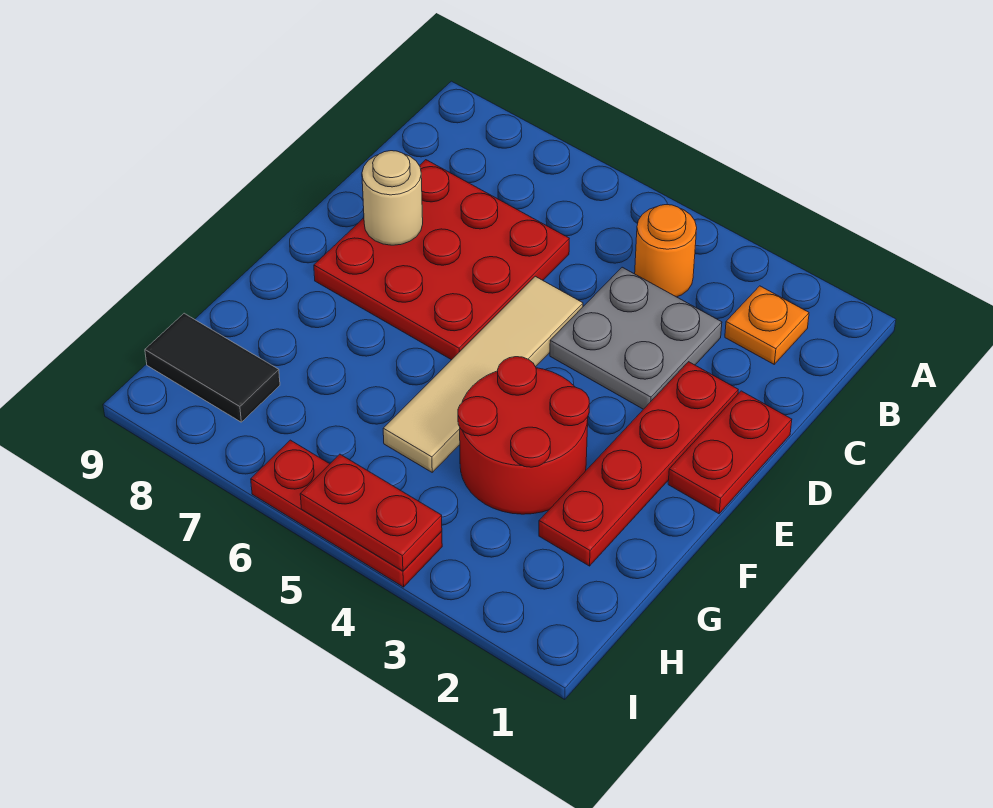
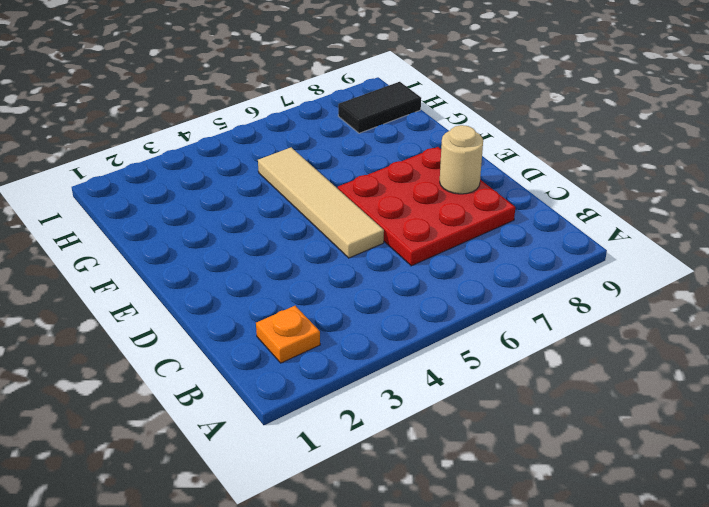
none -> orange 1x1 round brick [635,205,697,297]
none -> grey 2x2 plate [550,267,722,409]
none -> red 1x2 plate [668,391,792,514]

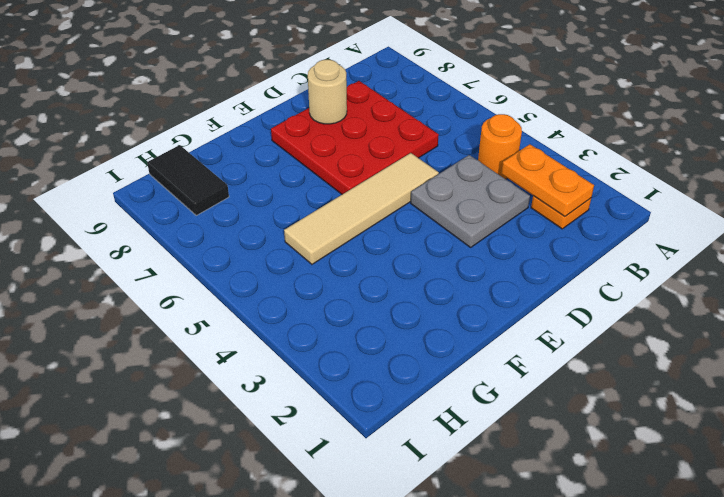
orange 1x2 plate [501,144,594,216] -> none
none -> red 1x2 plate [668,391,792,514]
none -> red 1x4 plate [539,362,738,566]
none -> red 2x2 round brick [458,357,590,514]

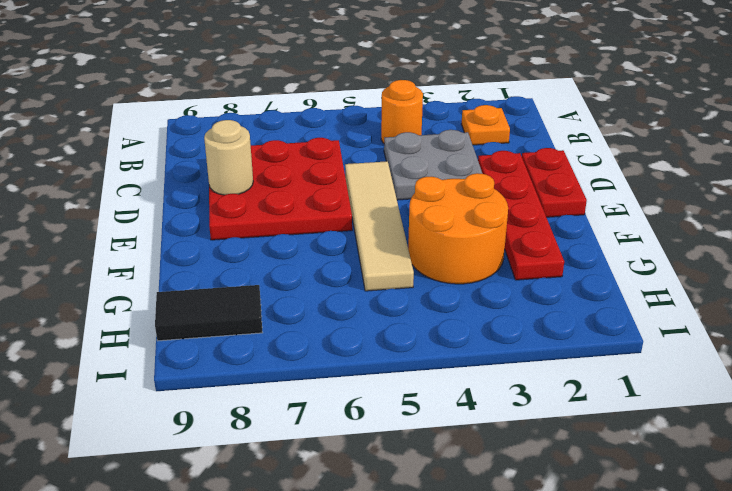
orange 2x2 round brick [408,173,508,284] -> red 2x2 round brick [458,357,590,514]
none -> red 1x3 plate [251,440,442,587]
none -> red 1x2 plate [300,454,442,571]

